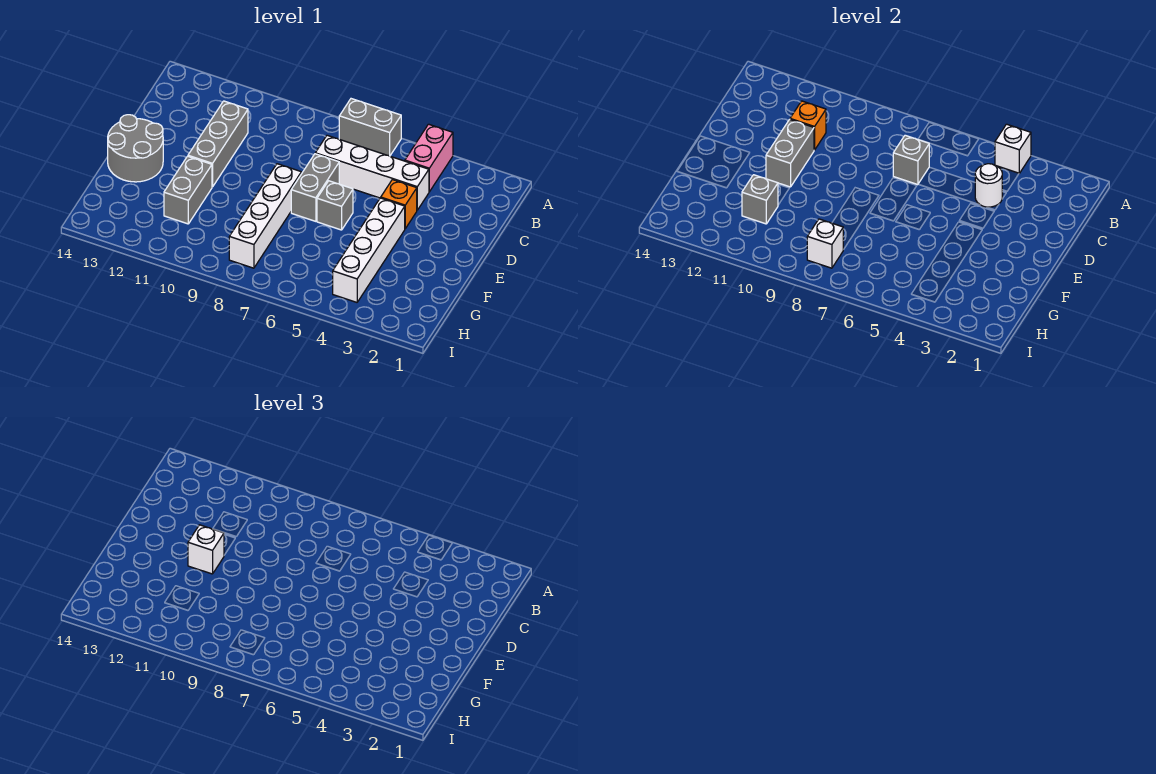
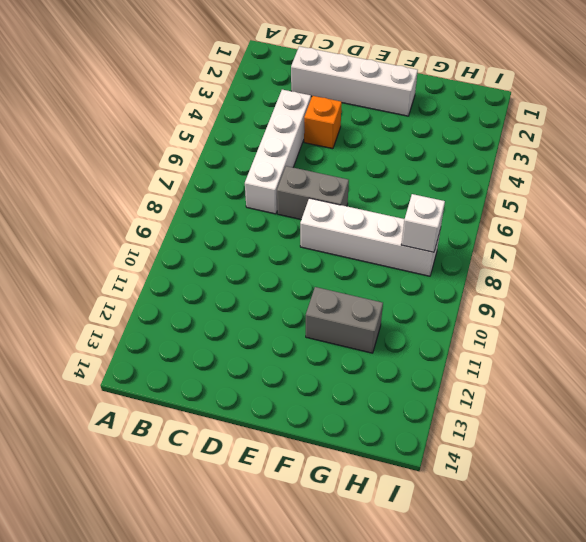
white 1x4 brick [291,46,418,116] -> white 1x4 brick moved to [333,198,405,302]
none -> pink 1x2 brick [405,124,453,192]
none -> grey 1x2 brick [339,99,401,156]
none -> grey 1x3 brick [188,101,248,187]

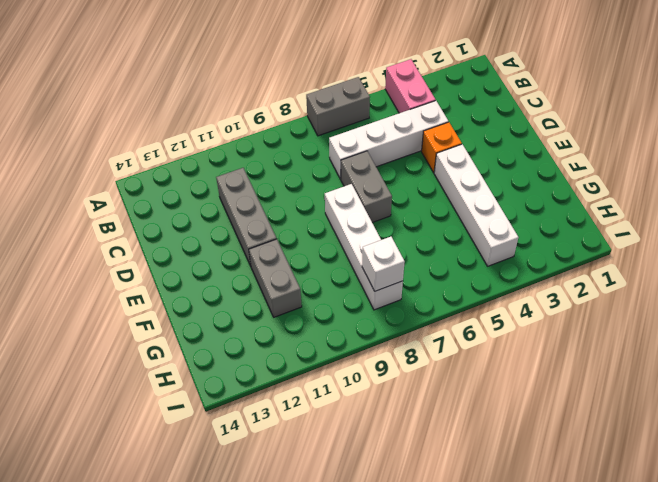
none -> grey 1x1 brick [317,181,353,230]
none -> grey 2x2 round brick [108,115,163,182]
none -> white 1x1 brick [995,124,1031,173]

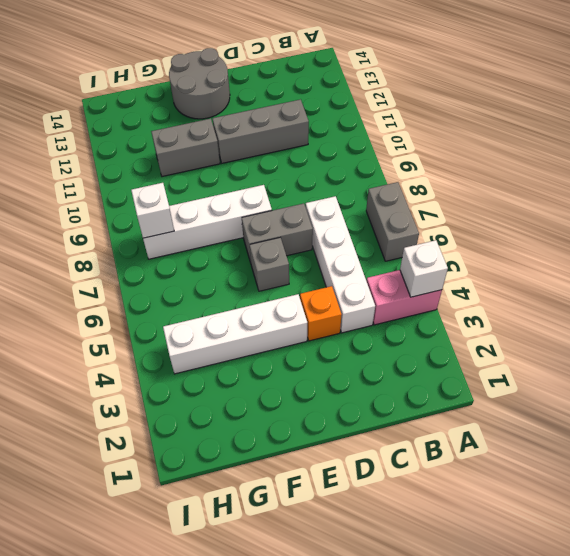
none -> white 1x1 round brick [975,164,1003,207]
none -> grey 1x1 brick [893,135,929,185]
none -> orange 1x1 brick [790,101,826,150]

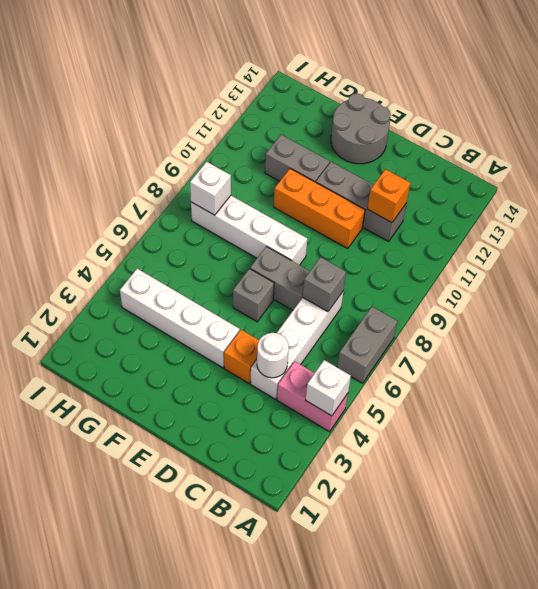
orange 1x3 brick [274,169,365,248] -> none
none -> grey 1x2 brick [766,119,814,187]
none -> grey 1x1 brick [742,175,778,224]
none -> white 1x1 brick [188,525,224,574]

